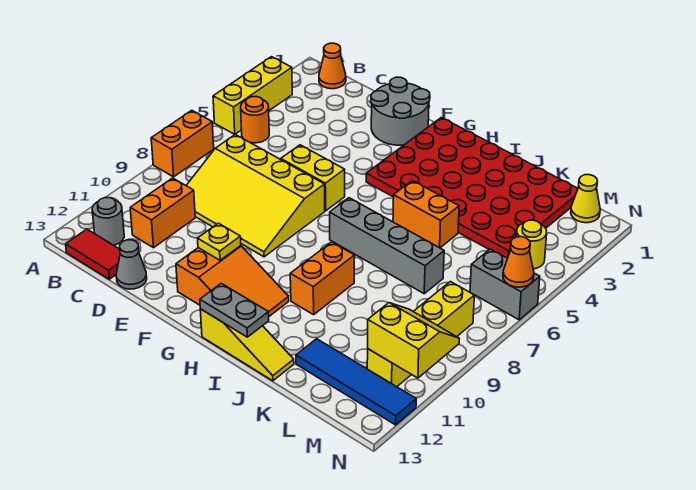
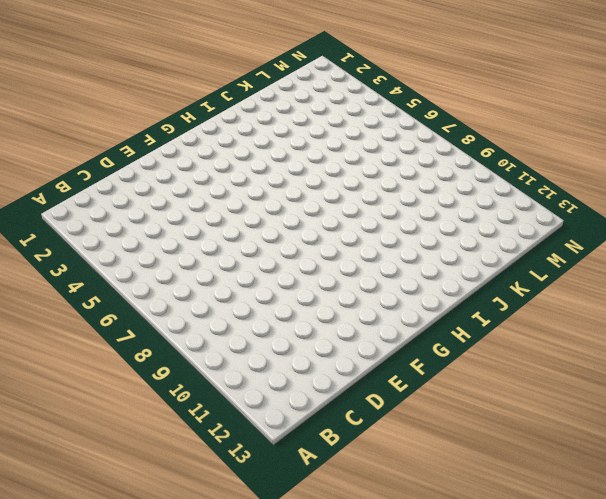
none -> yellow 1x3 brick [213,57,292,134]
none -> orange 1x2 brick [151,110,214,177]
none -> orange 1x1 cone [319,43,346,89]

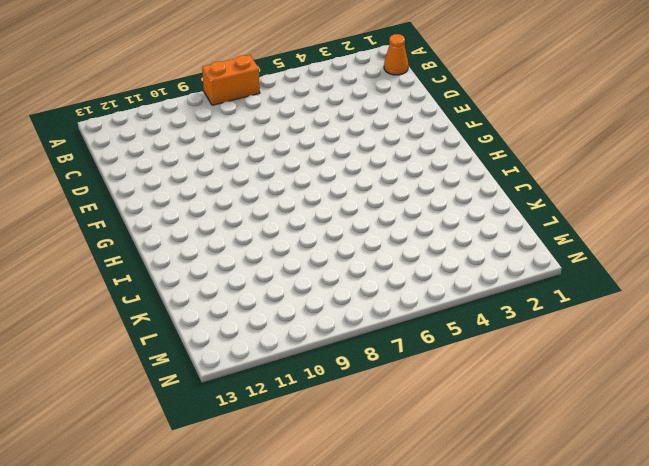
none -> yellow 1x3 brick [213,57,292,134]
none -> orange 1x1 round brick [241,97,269,143]
none -> grey 1x1 round brick [92,198,124,245]

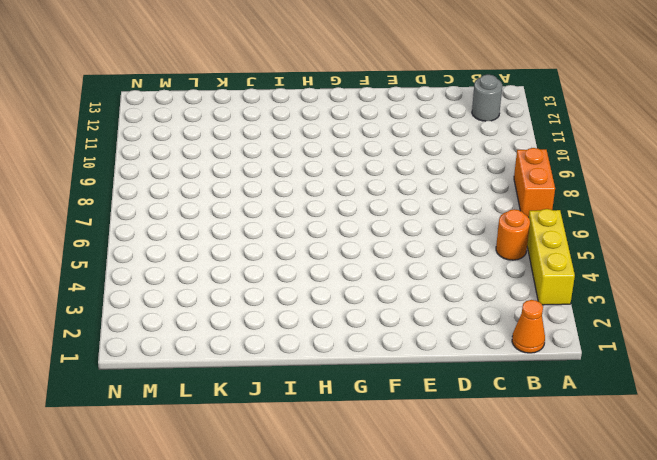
none -> red 1x2 tile [66,229,120,279]
none -> yellow 3x4 slope [186,135,325,257]
none -> orange 1x2 brick [130,178,195,248]

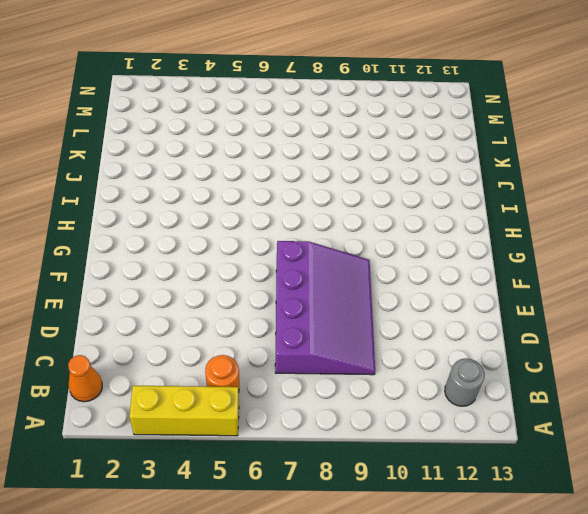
purple 3x4 slope [275,241,375,375] -> yellow 3x4 slope [186,135,325,257]
none -> orange 1x2 brick [151,110,214,177]
none -> red 1x2 tile [66,229,120,279]
none -> orange 1x2 brick [130,178,195,248]

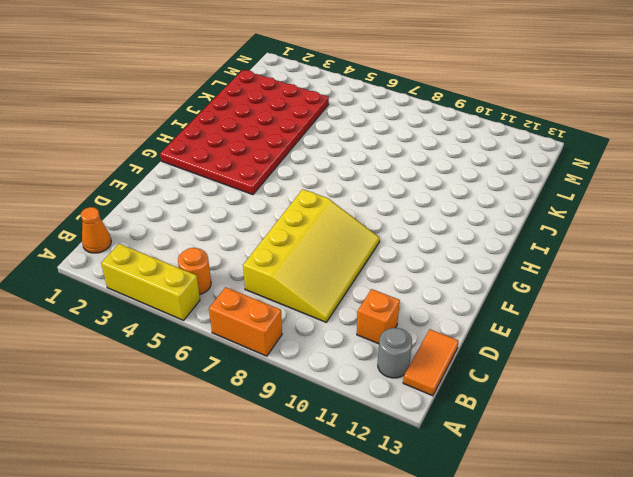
orange 1x2 tile [403,329,459,396] -> red 1x2 tile [66,229,120,279]
orange 1x1 brick [357,289,400,344] -> orange 1x2 brick [130,178,195,248]
none -> grey 1x1 cone [116,240,147,289]
none -> grey 2x2 round brick [371,77,430,145]
none -> yellow 1x2 brick [281,145,345,211]

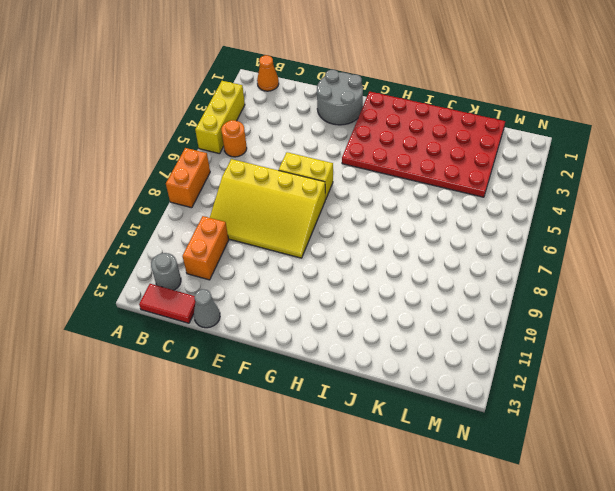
none -> orange 2x3 slope [176,246,289,316]
none -> grey 1x4 brick [330,198,444,294]
none -> yellow 1x3 slope [200,309,294,381]

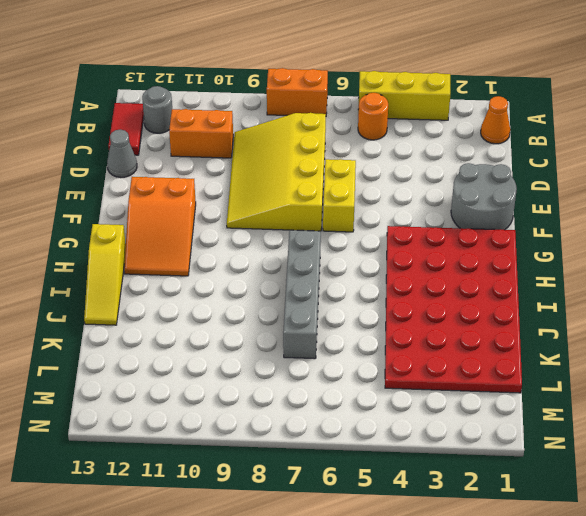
none -> orange 1x2 brick [393,181,459,248]
none -> orange 1x2 brick [290,242,355,315]
none -> blue 1x4 tile [296,339,416,425]

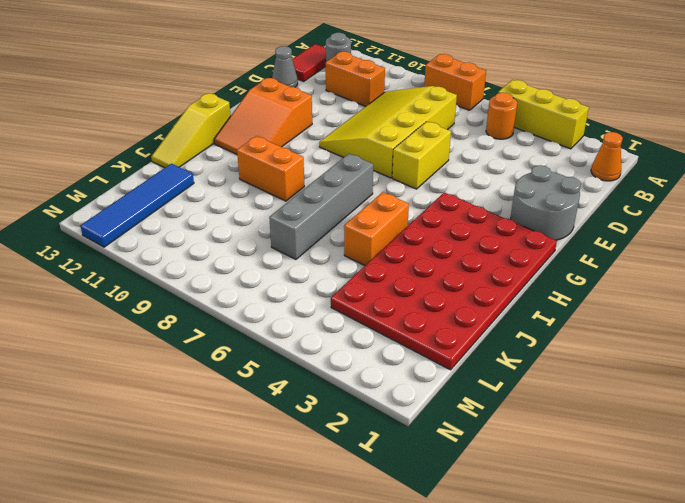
none -> yellow 1x1 cone [571,175,600,223]
none -> yellow 1x1 round brick [516,220,547,269]
none -> grey 1x2 brick [470,249,540,320]

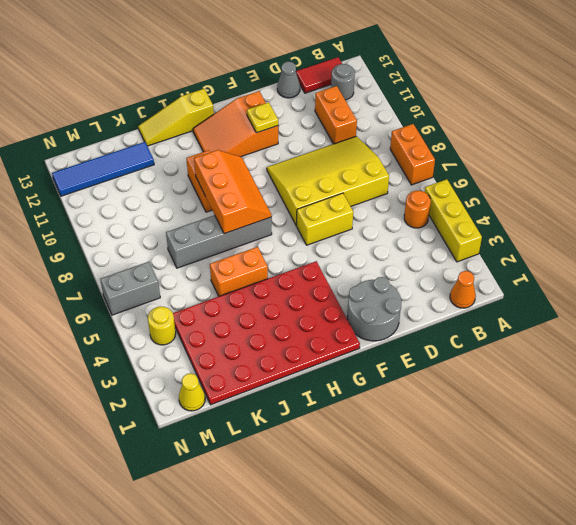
orange 2x3 slope [194,150,271,234] -> none
none -> yellow 1x4 brick [367,282,474,387]
none -> grey 1x2 plate [200,283,269,337]
none -> yellow 2x2 slope [368,303,459,378]

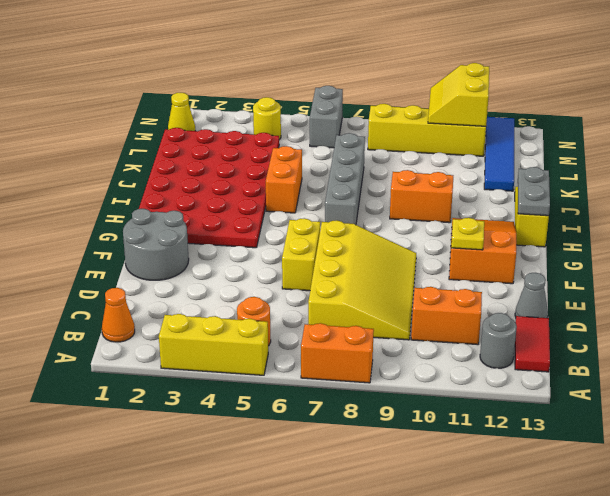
none -> orange 1x1 cone [503,237,534,287]

